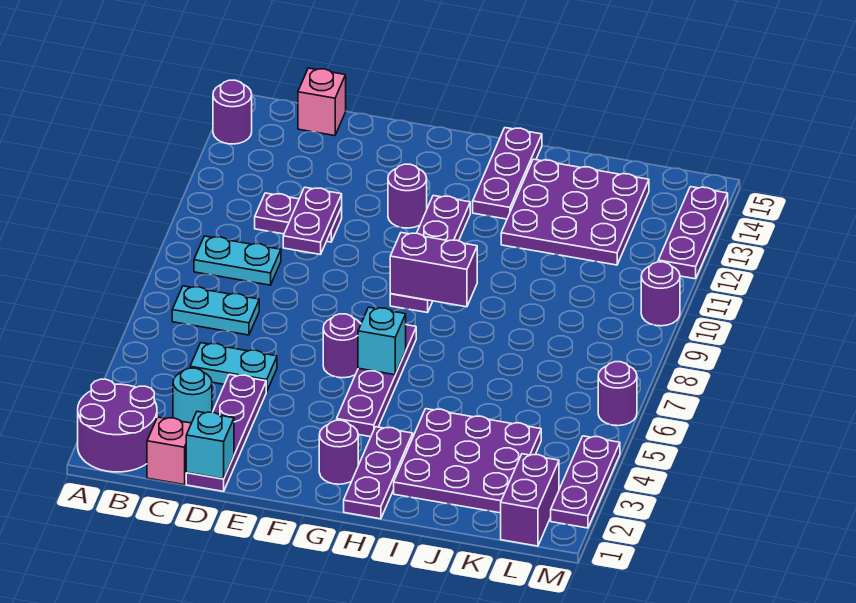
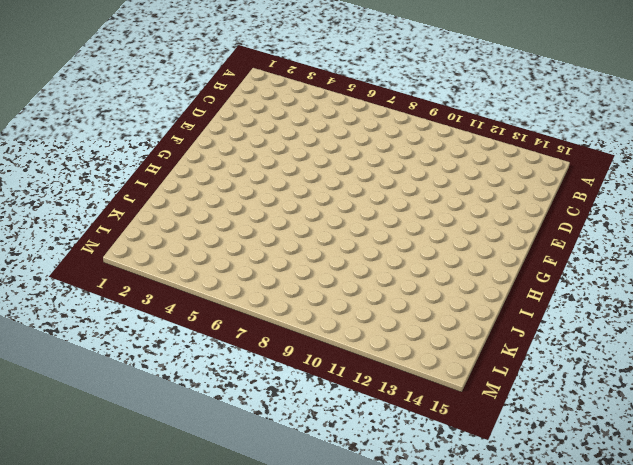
none -> purple 2x2 round brick [78,379,157,472]
none -> purple 1x1 round brick [213,80,252,144]
none -> cyan 1x2 plate [172,286,259,335]

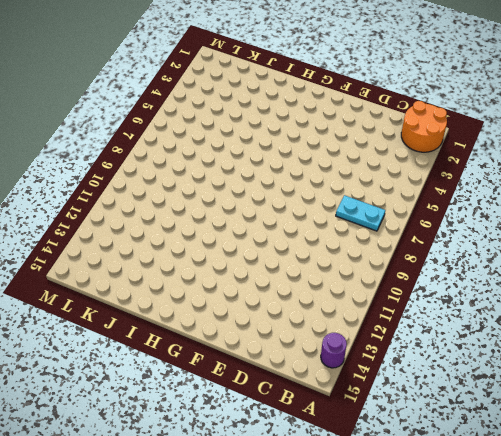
orange 2x2 round brick [401,101,447,152] -> purple 2x2 round brick [78,379,157,472]
none -> cyan 1x2 plate [194,236,281,285]
none -> pink 1x1 brick [147,417,191,485]
none -> cyan 1x1 round brick [173,368,212,423]

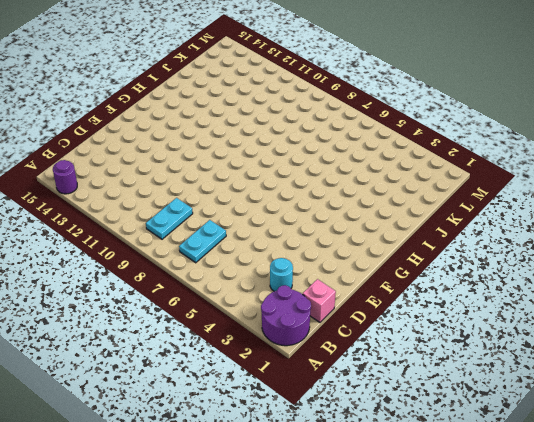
none -> cyan 1x2 plate [190,343,277,392]
none -> purple 1x2 plate [255,193,342,242]
none -> pink 1x1 brick [298,68,346,136]

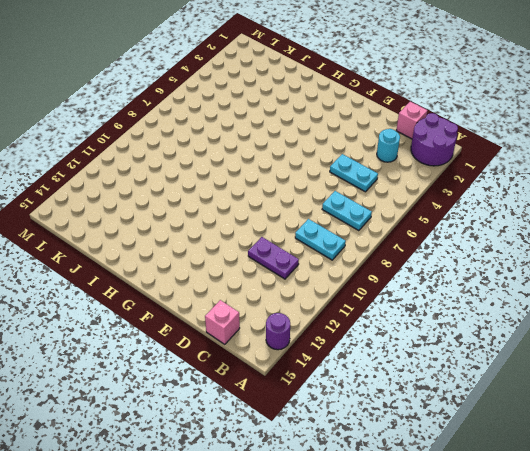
none -> purple 1x4 plate [186,374,266,491]
none -> purple 1x1 round brick [323,314,361,378]
none -> purple 1x1 round brick [388,164,427,228]

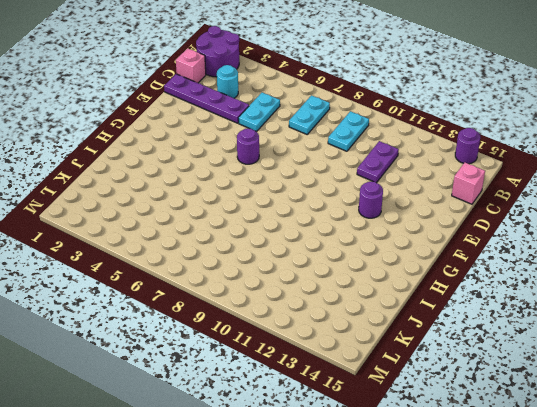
none -> purple 1x1 round brick [319,420,358,484]
none -> purple 1x4 plate [337,325,416,437]
none -> purple 1x4 plate [390,196,470,313]

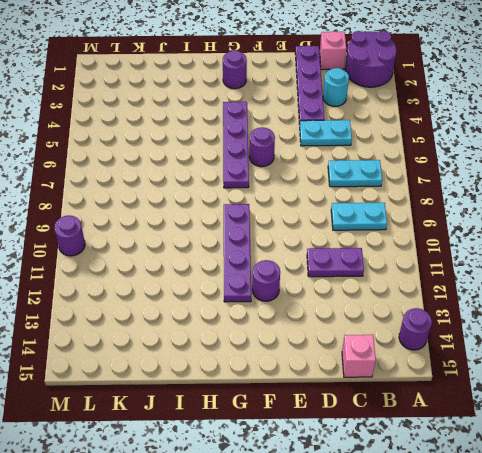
none -> purple 1x3 plate [344,427,413,519]
none -> purple 1x3 plate [473,128,542,219]
none -> purple 3x3 plate [394,409,541,513]

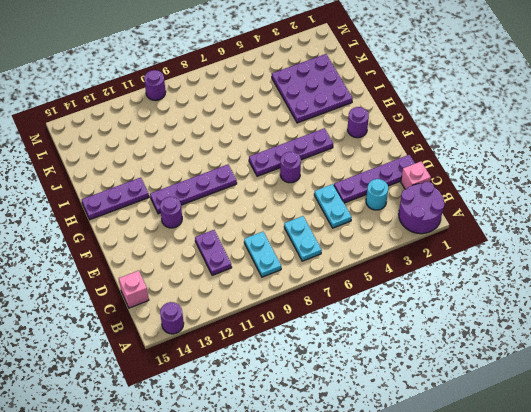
none -> purple 1x3 plate [344,427,413,519]
none -> purple 3x3 plate [501,159,649,265]
none -> purple 1x2 brick [501,454,559,546]

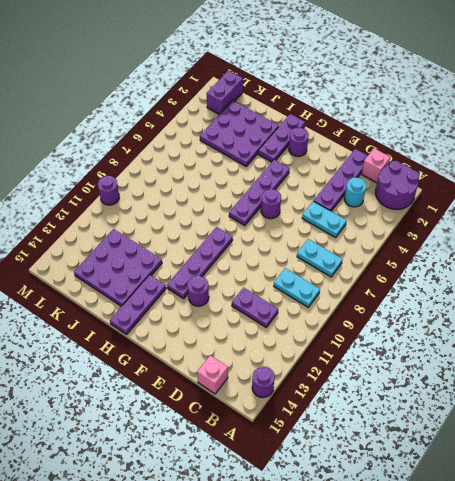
none -> purple 1x3 plate [551,436,620,528]
none -> purple 1x1 round brick [598,362,637,426]
none -> purple 1x3 plate [658,187,728,279]

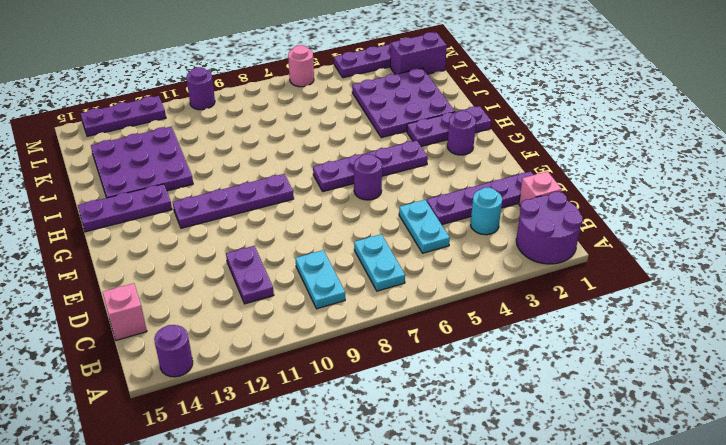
pink 1x1 round brick [288,45,314,87] -> purple 1x1 round brick [598,362,637,426]
none -> purple 1x1 round brick [388,164,427,228]
none -> cyan 1x1 brick [186,412,234,479]
none -> purple 1x2 plate [283,187,342,255]

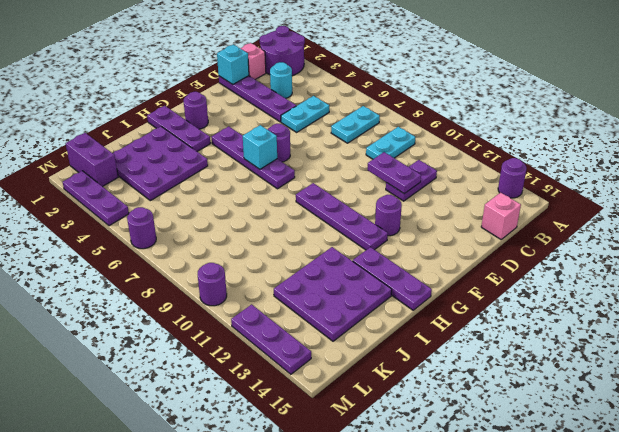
none -> purple 1x2 brick [390,233,477,307]

